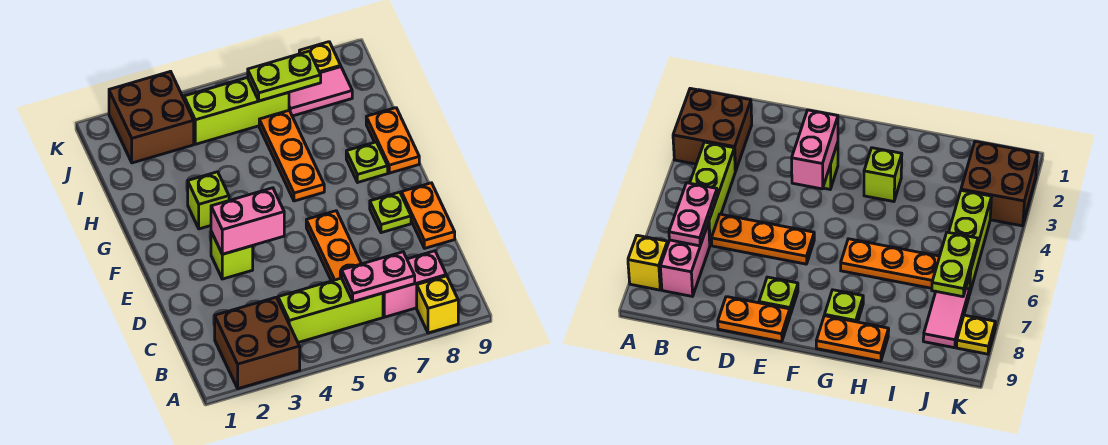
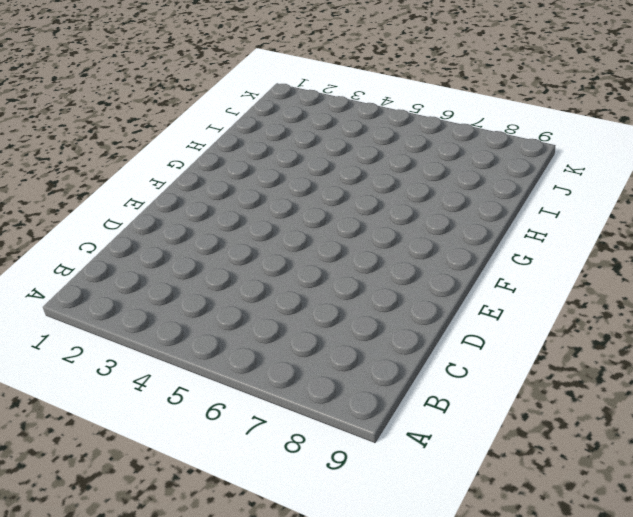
none -> brown 2x2 brick [215,297,300,389]
none -> yellow 1x1 brick [417,276,458,333]
none -> lime 1x3 brick [278,278,383,343]

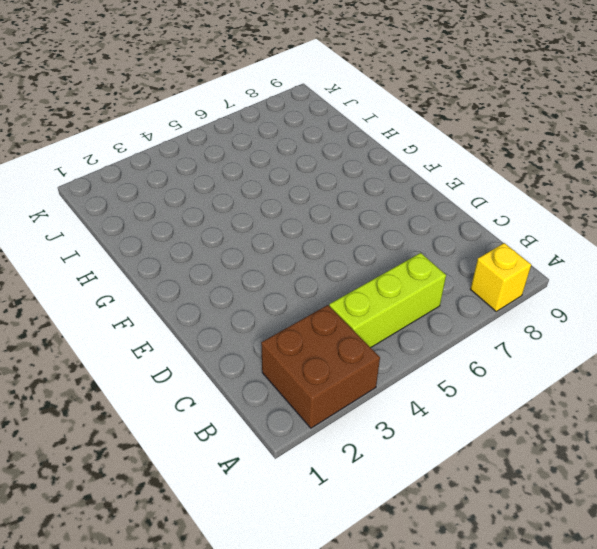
none -> pink 1x2 brick [383,251,446,317]
none -> orange 1x3 plate [306,211,361,281]
none -> orange 1x2 plate [402,183,455,248]

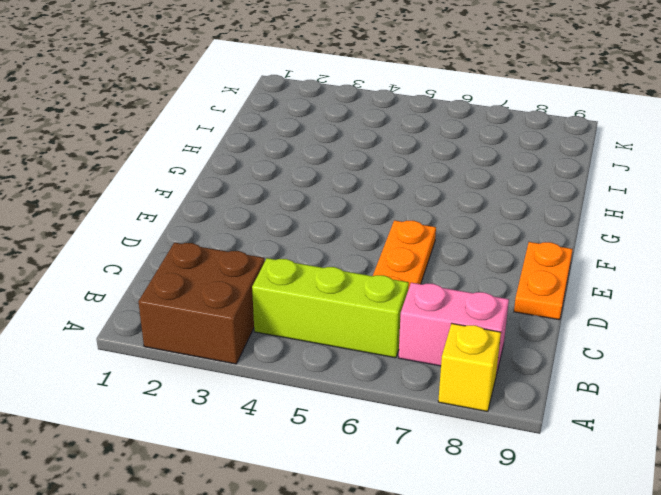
none -> lime 1x1 brick [211,232,253,279]
none -> lime 1x1 plate [370,192,411,233]
none -> lime 1x1 brick [188,172,229,229]

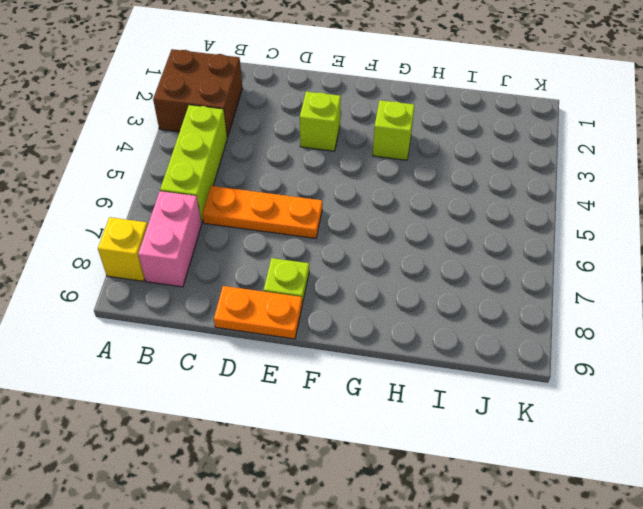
none -> orange 1x3 plate [259,111,324,201]
none -> lime 1x1 plate [346,142,388,182]
none -> orange 1x2 plate [366,108,419,173]

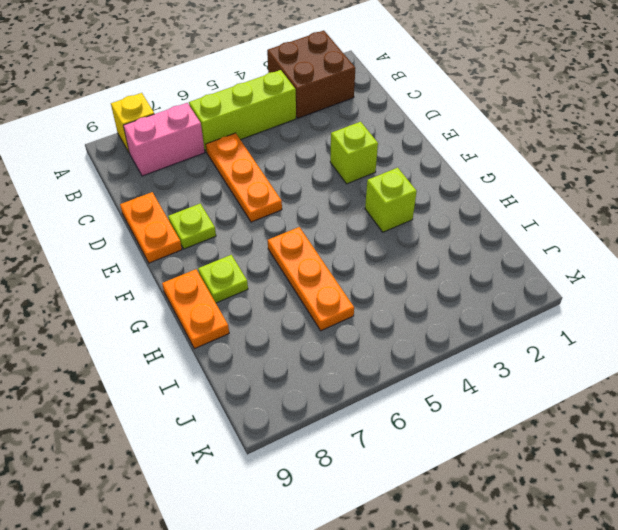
none -> brown 2x2 brick [109,71,194,163]
none -> lime 1x3 brick [184,77,289,144]
none -> pink 1x2 tile [289,67,352,116]

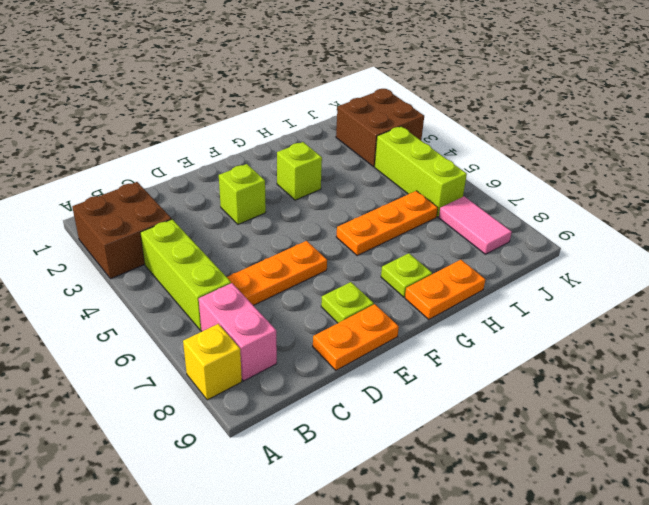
none -> yellow 1x1 plate [299,42,341,73]
none -> pink 1x2 plate [342,252,415,302]
none -> pink 1x2 brick [211,188,284,254]

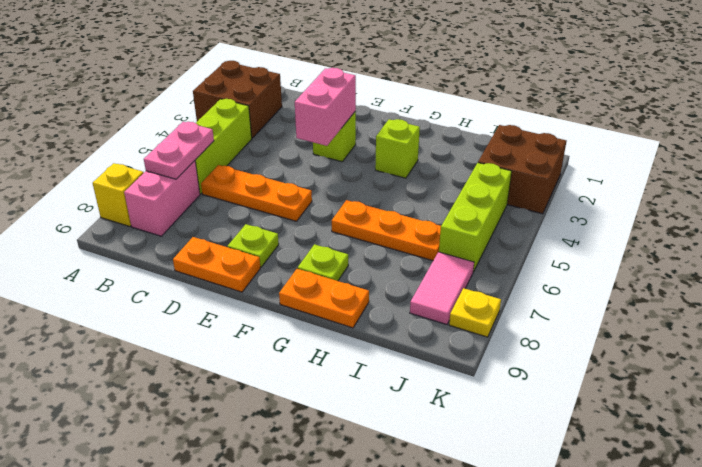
none -> lime 1x2 plate [248,51,321,101]

